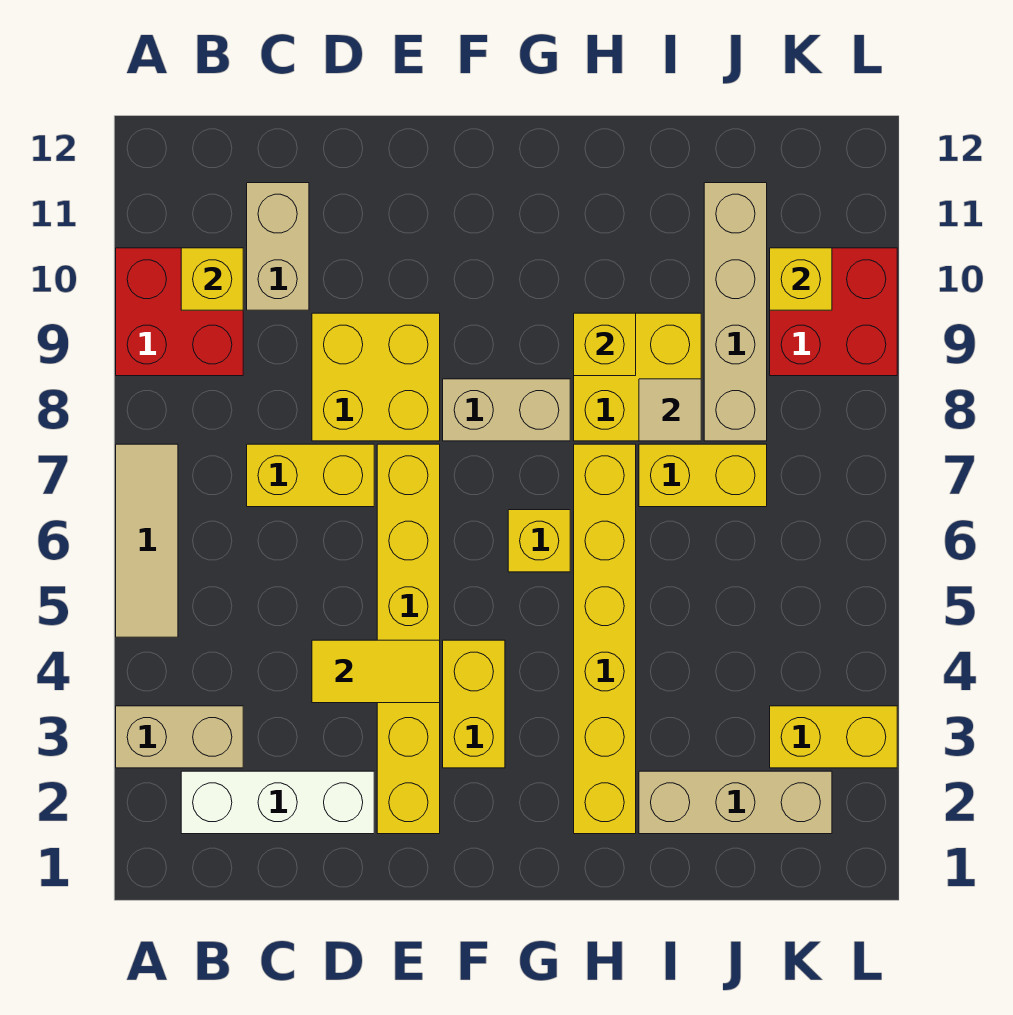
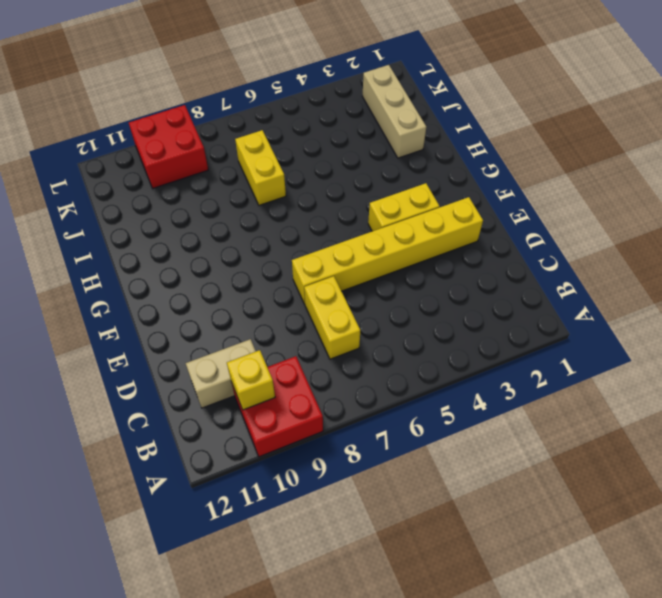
none -> tan 1x2 brick [116,706,243,768]
none -> tan 1x3 tile [116,444,178,637]
none -> white 1x3 brick [181,771,374,834]

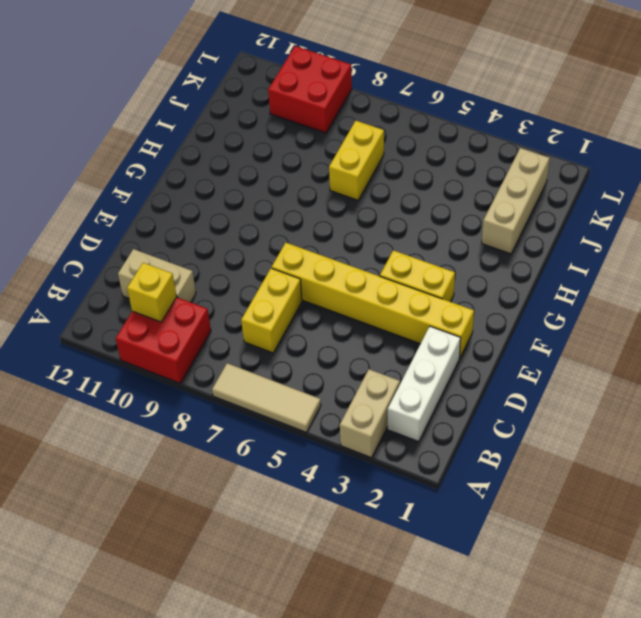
none -> yellow 2x2 brick [312,313,440,441]
none -> tan 1x2 brick [443,379,570,441]
none -> yellow 1x1 brick [508,510,570,572]

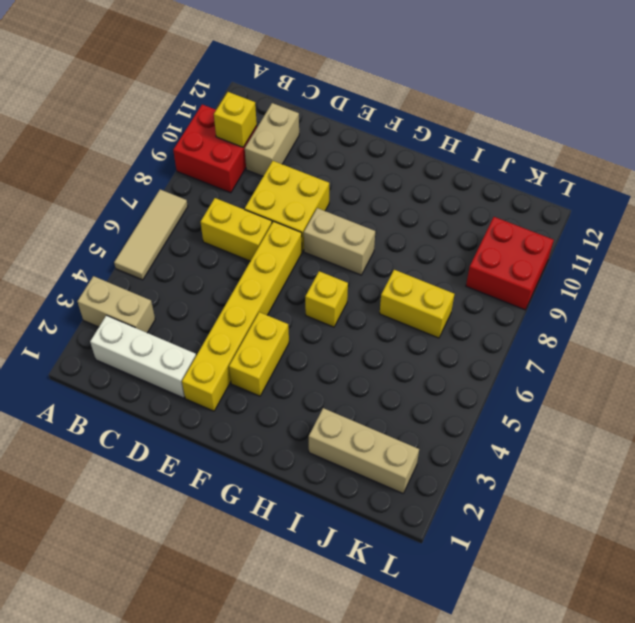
none -> yellow 1x6 brick [574,444,636,834]
none -> yellow 2x2 brick [574,313,701,441]
none -> tan 1x4 brick [704,183,767,441]

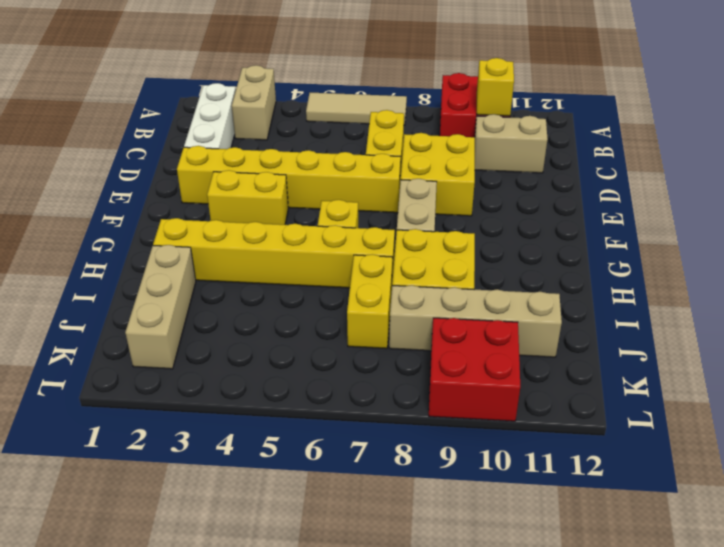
none -> yellow 1x2 brick [770,706,897,768]
none -> yellow 1x2 tile [312,640,440,703]
none -> yellow 1x1 brick [574,313,636,376]

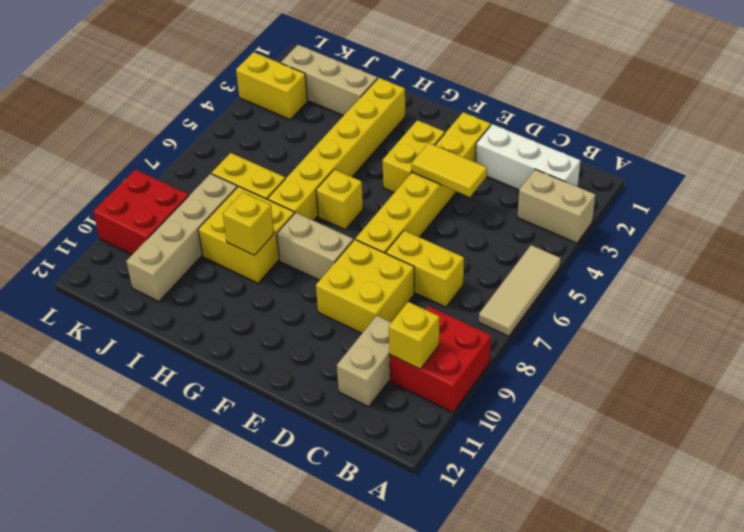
none -> tan 1x1 tile [639,379,701,441]
none -> yellow 1x1 brick [770,248,832,310]

